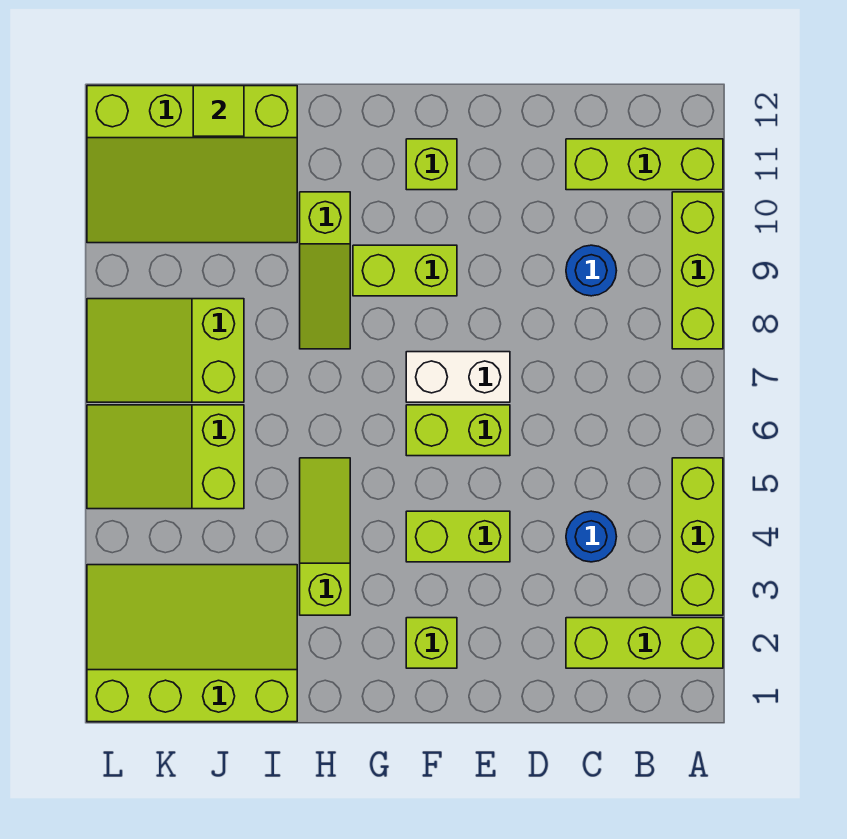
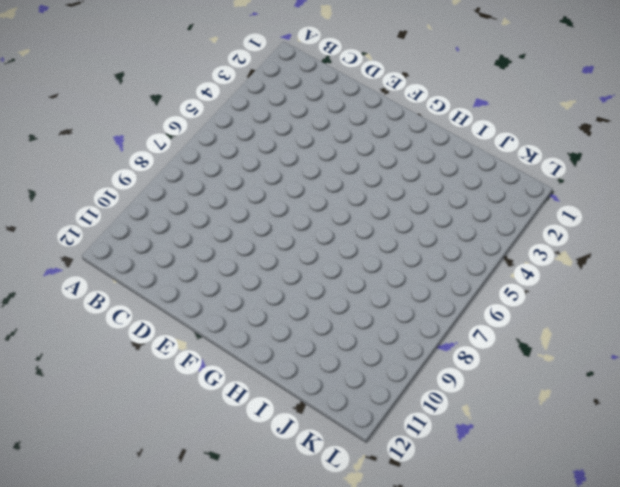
none -> lime 1x3 brick [566,618,723,668]
none -> lime 1x3 brick [672,458,723,615]
none -> lime 1x3 brick [672,192,723,349]

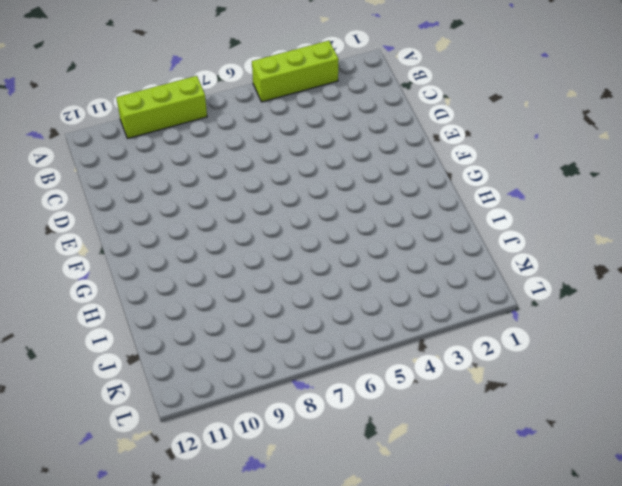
none -> lime 1x3 brick [566,618,723,668]
none -> lime 1x3 brick [566,139,723,190]
none -> blue 1x1 round brick [566,511,617,562]

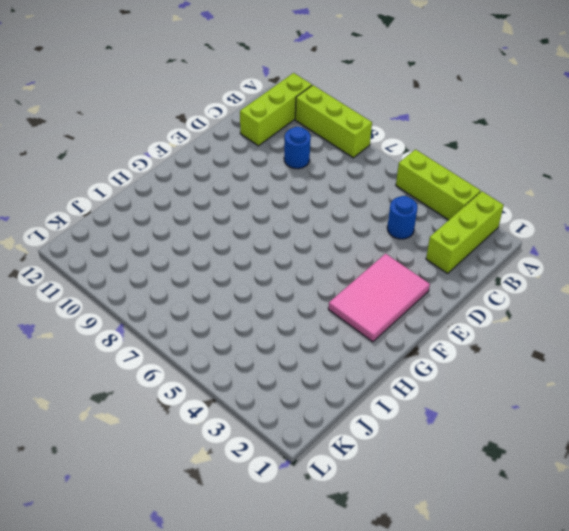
pink 2x3 tile [328,254,430,342] -> lime 1x1 brick [406,618,457,668]
none -> lime 1x2 brick [406,511,510,562]
none -> lime 1x2 brick [406,405,510,456]
none -> white 1x2 brick [406,352,510,402]

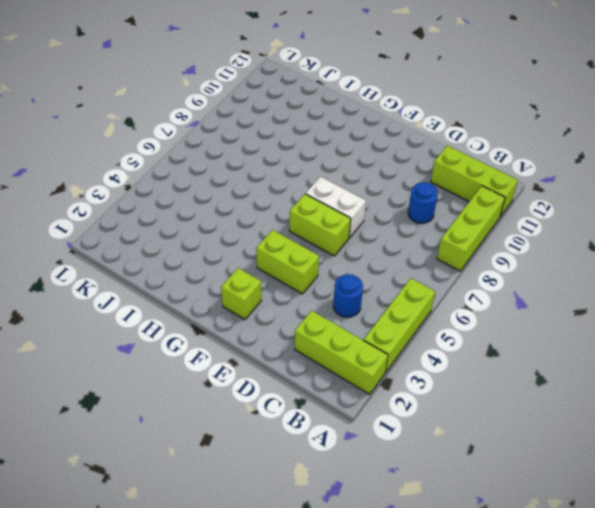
none -> lime 1x2 brick [353,245,457,296]
none -> lime 1x1 brick [406,139,457,190]
none -> lime 1x3 slope [300,458,350,615]

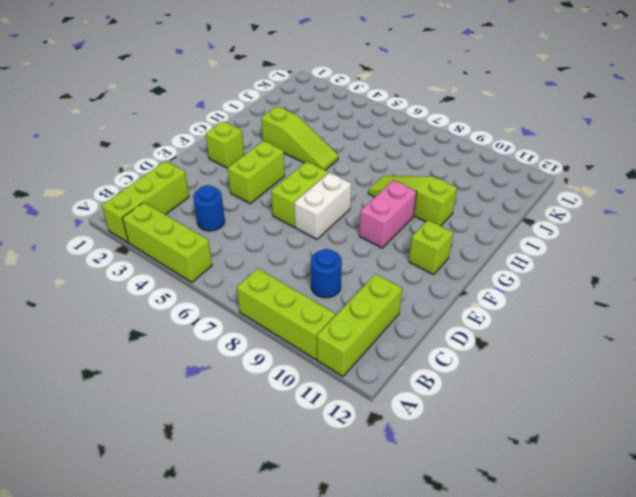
pink 1x2 brick [359,180,417,248] -> lime 1x2 brick [353,245,457,296]
none -> lime 3x4 slope [87,565,297,722]
none -> lime 3x4 slope [87,86,297,243]
none -> lime 2x3 slope [87,405,244,509]

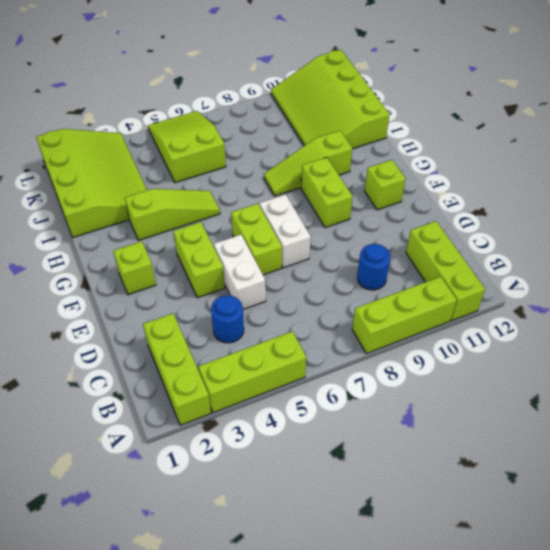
white 1x2 brick [214,235,266,309] -> none
none -> lime 2x3 slope [87,299,244,402]
none -> lime 1x1 tile [193,86,244,136]

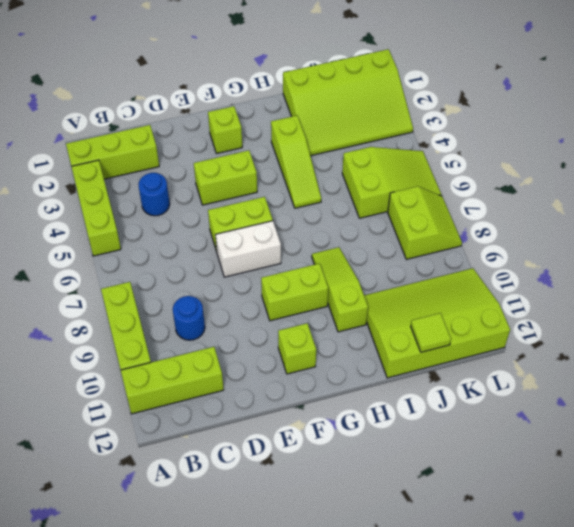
lime 2x2 slope [388,186,462,259] -> lime 2x3 slope [87,299,244,402]

